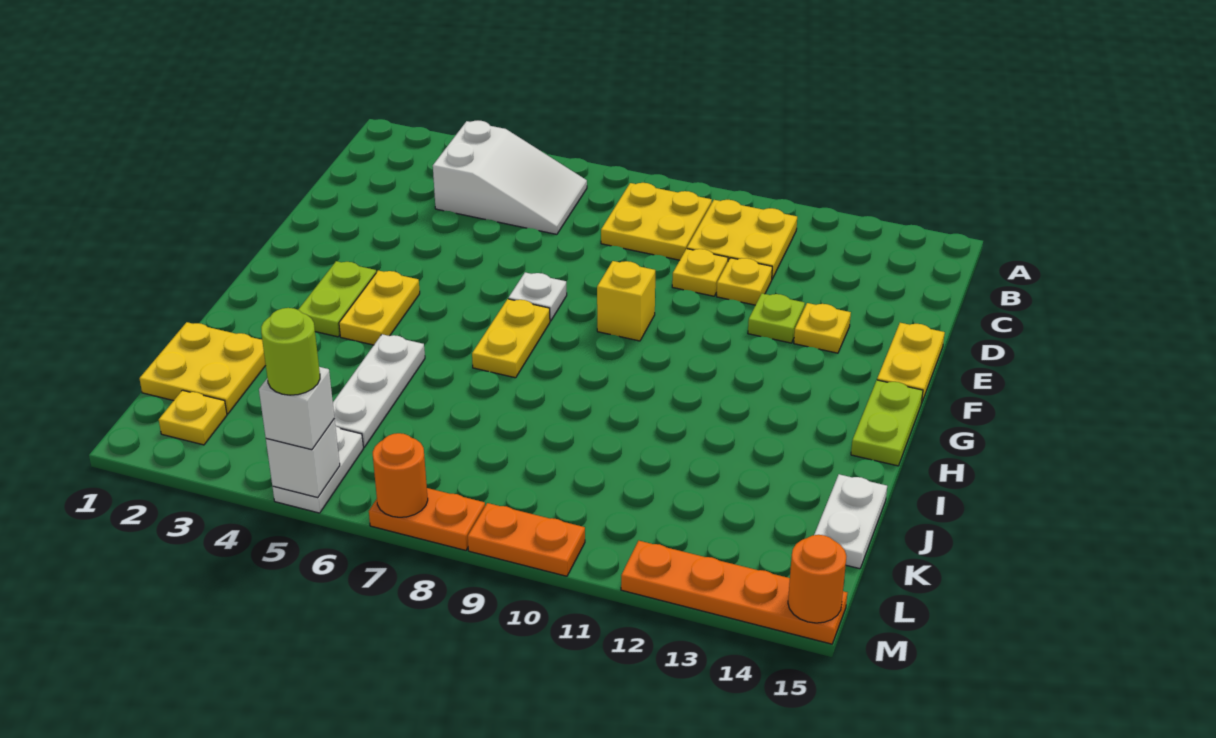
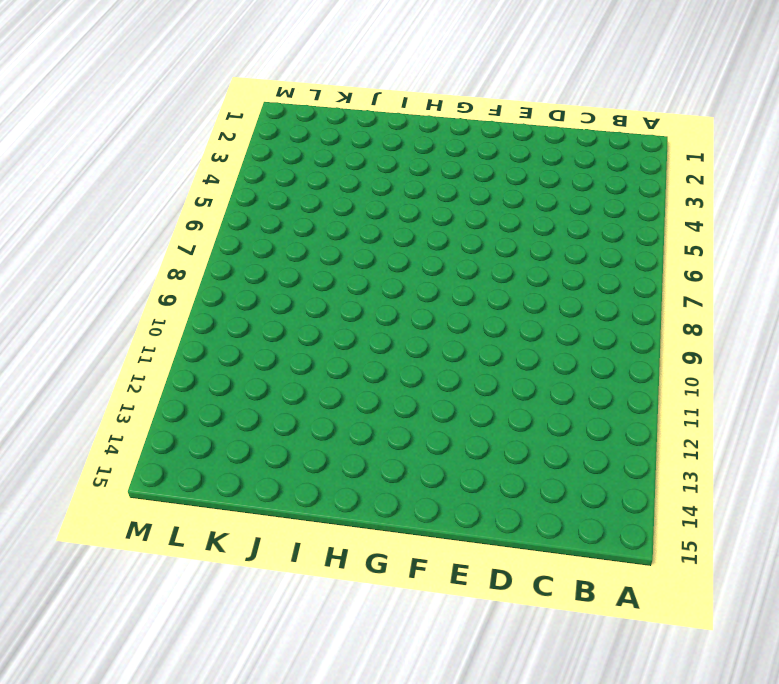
none -> white 2x3 slope [433,121,587,234]
none -> yellow 2x2 plate [601,183,712,260]
none -> yellow 2x2 plate [687,199,797,279]

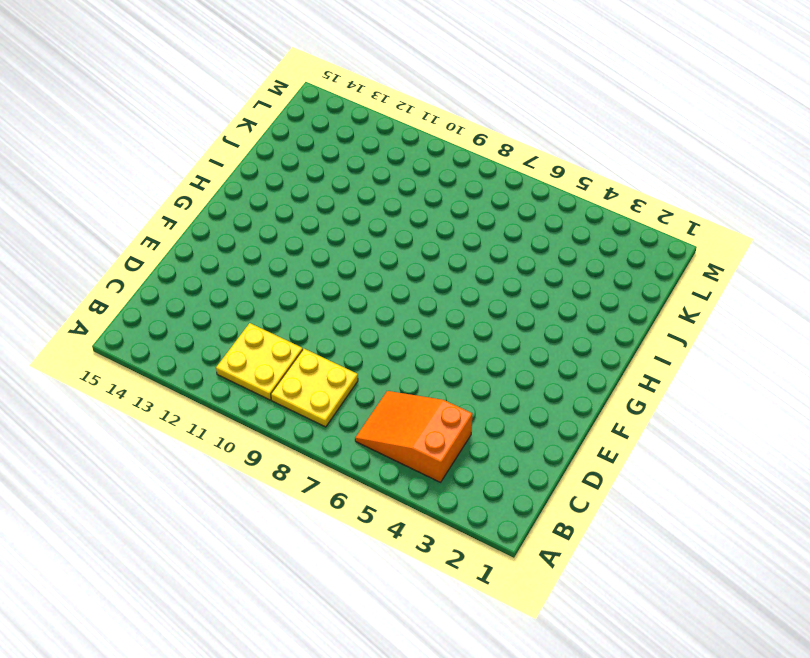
orange 2x3 slope [355,391,472,482] -> white 2x3 slope [433,121,587,234]
none -> yellow 1x1 plate [672,249,728,296]
none -> yellow 1x1 plate [717,258,772,305]
none -> lime 1x1 plate [748,293,805,343]

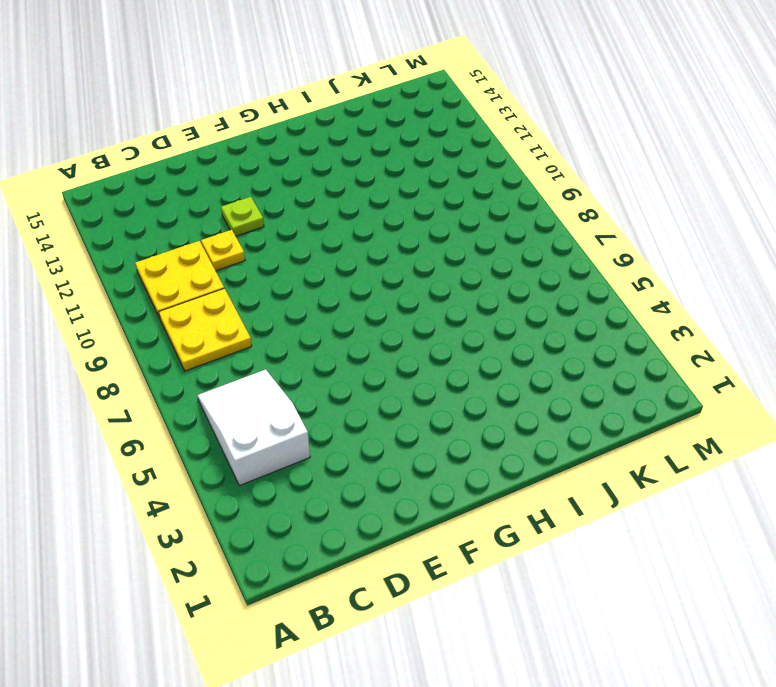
none -> yellow 1x1 plate [672,249,728,296]
none -> yellow 1x1 plate [794,303,851,353]
none -> yellow 1x2 plate [877,323,945,401]

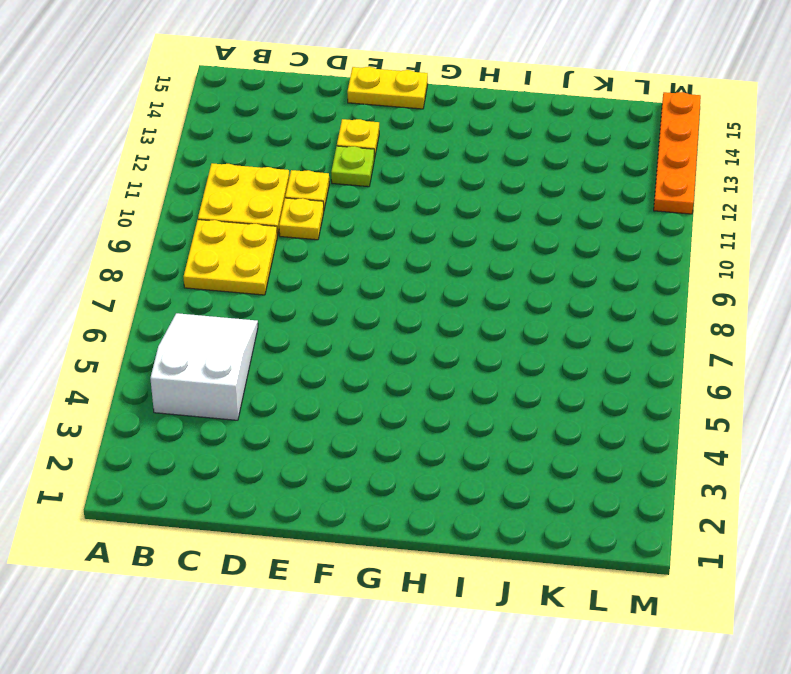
none -> white 1x1 plate [508,272,567,321]
none -> yellow 1x1 brick [597,261,655,341]
none -> lime 1x2 plate [298,261,376,337]

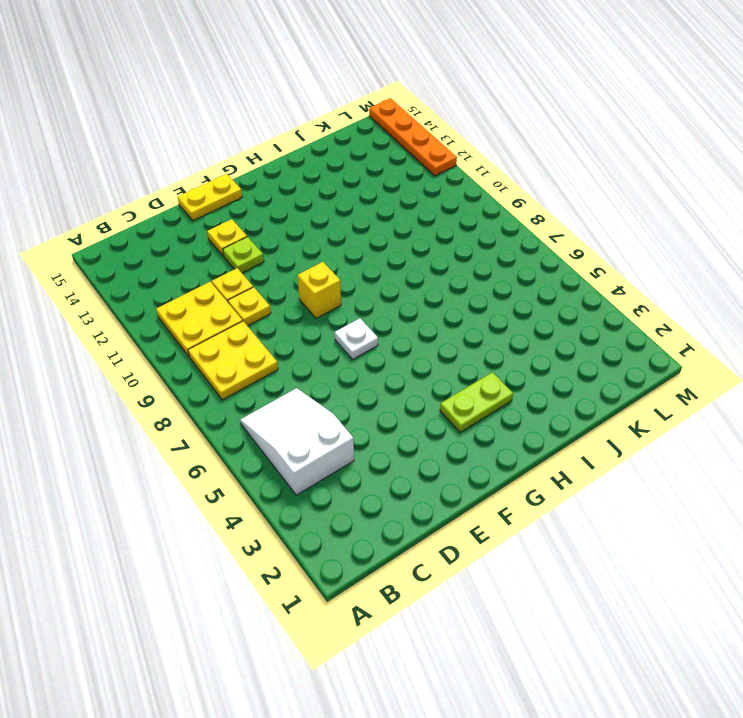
none -> yellow 1x2 plate [339,270,420,345]
none -> yellow 1x2 plate [472,299,550,378]
none -> lime 1x2 plate [851,380,923,466]

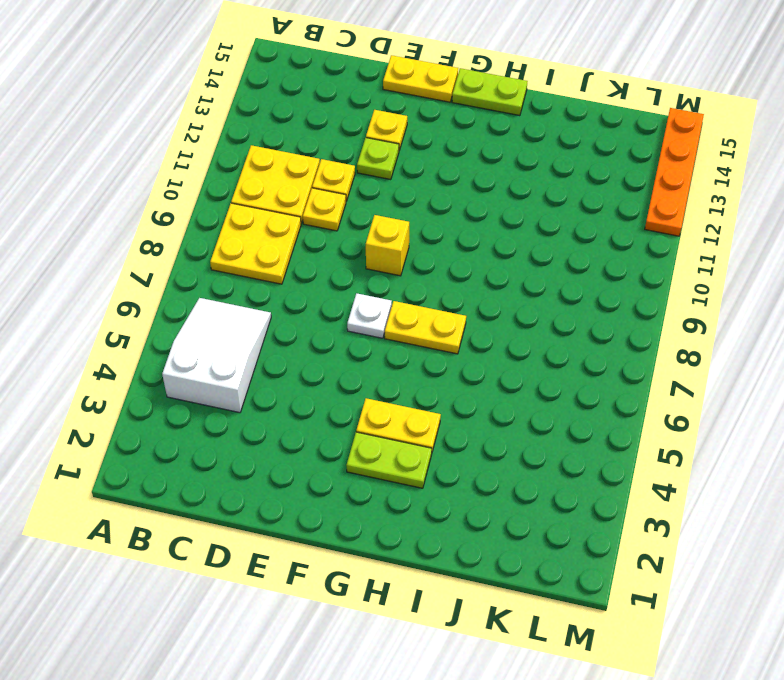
none -> white 1x3 plate [333,334,425,447]
none -> yellow 2x2 plate [139,322,266,414]
none -> white 1x2 plate [814,474,887,569]

